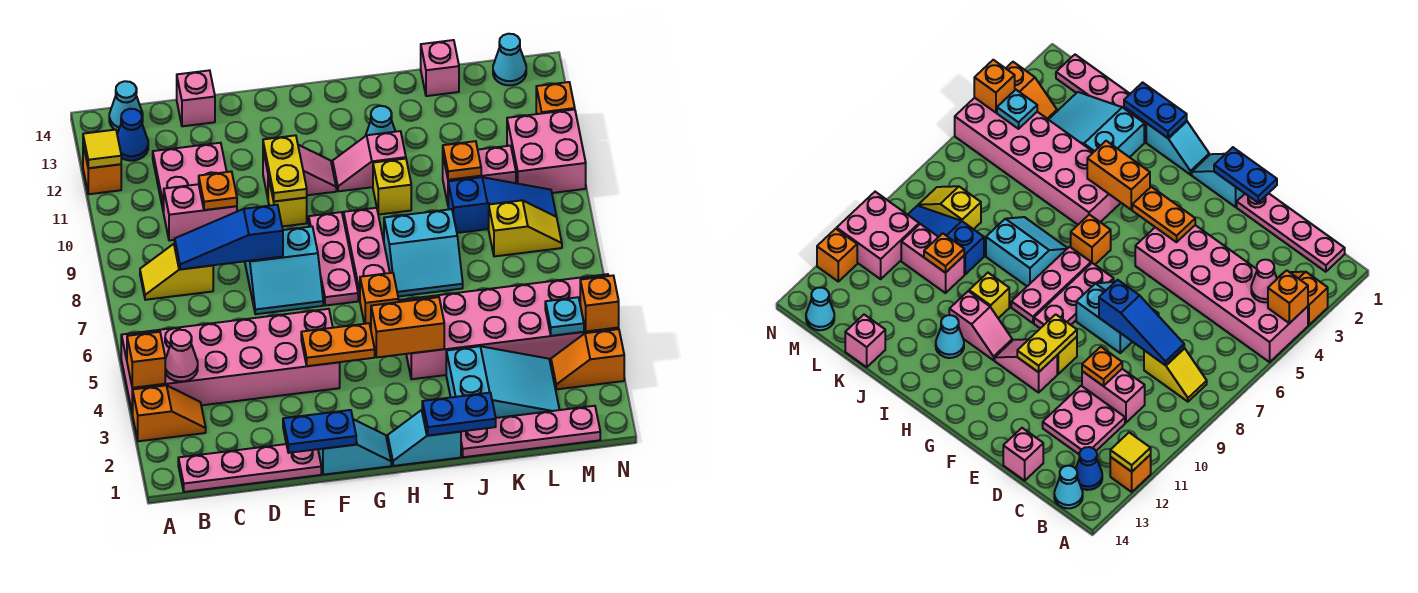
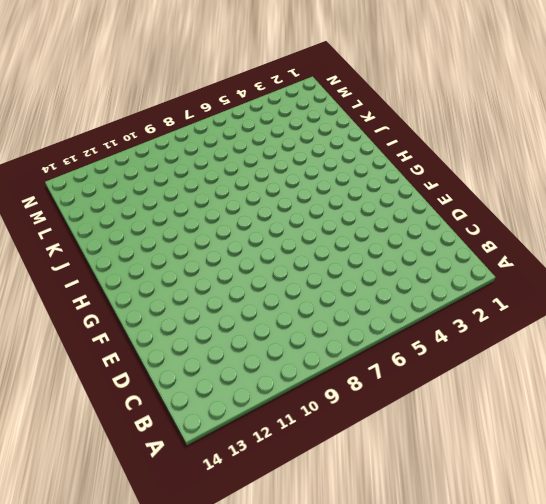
none -> orange 1x2 slope [133,385,206,441]
none -> pink 2x6 brick [121,309,340,414]
none -> orange 1x1 brick [83,145,121,194]
none -> pink 1x4 plate [178,444,321,492]

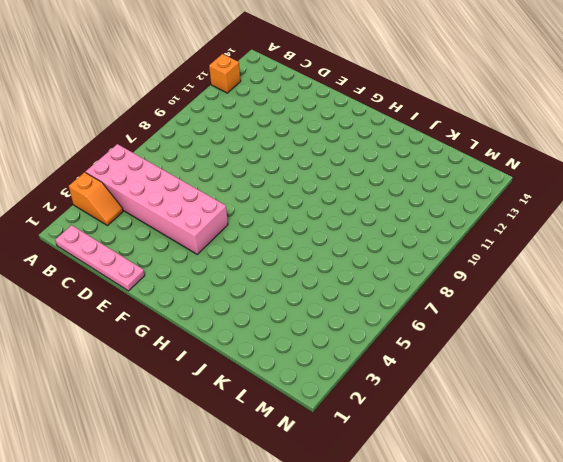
none -> yellow 1x2 slope [140,244,213,300]
none -> blue 1x1 cone [117,109,148,161]
none -> cyan 1x1 cone [109,81,143,131]
none -> pink 1x2 brick [163,184,237,241]

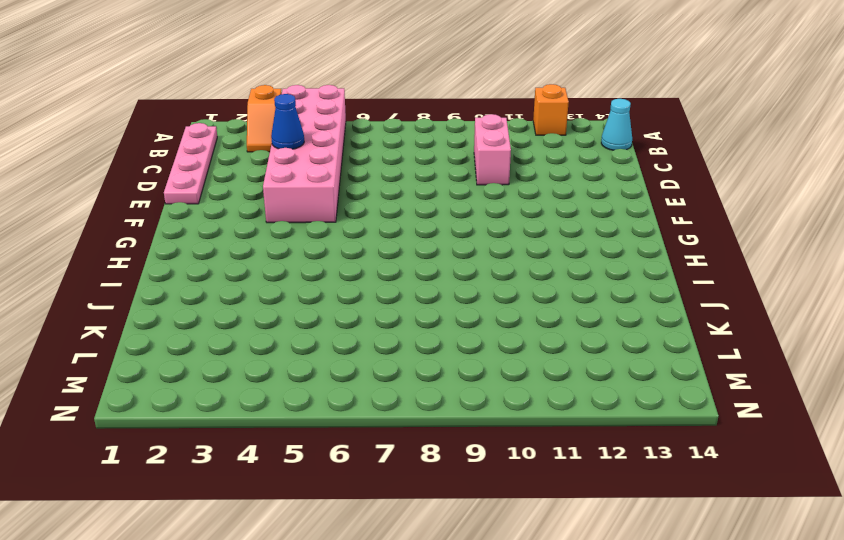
blue 1x1 cone [271,94,304,149] -> blue 1x1 cone moved to [117,109,148,161]
none -> yellow 1x2 slope [140,244,213,300]
none -> pink 2x2 plate [153,143,227,213]
none -> pink 1x1 brick [177,70,215,126]
none -> cyan 2x2 slope [245,227,323,314]

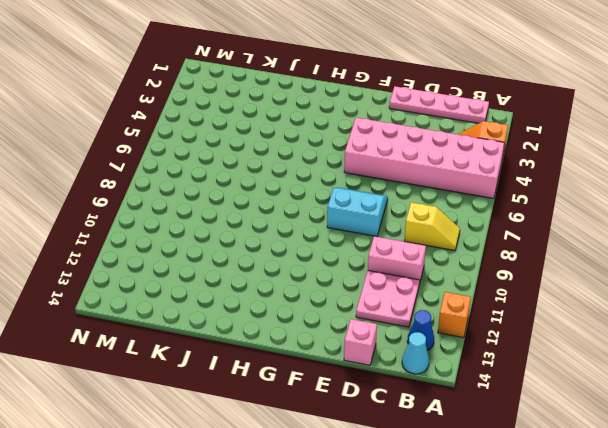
none -> cyan 1x2 slope [318,419,391,475]
none -> yellow 1x1 brick [268,177,307,227]
none -> pink 1x2 slope [263,145,336,197]
none -> pink 1x3 plate [309,212,358,306]

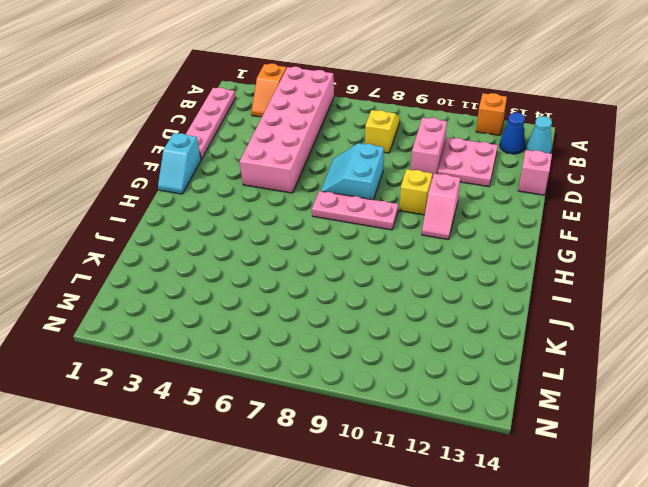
none -> cyan 1x2 slope [388,410,461,466]
none -> orange 1x1 brick [360,273,399,328]
none -> pink 1x3 plate [344,208,390,300]
none -> pink 1x2 slope [333,131,406,191]

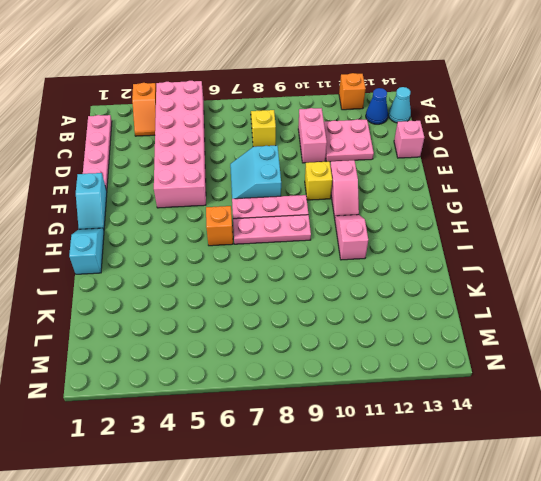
none -> pink 2x6 brick [400,274,619,379]
none -> cyan 2x2 slope [384,209,463,297]
none -> yellow 1x1 brick [373,159,411,215]
none -> cyan 1x1 cone [366,106,395,136]

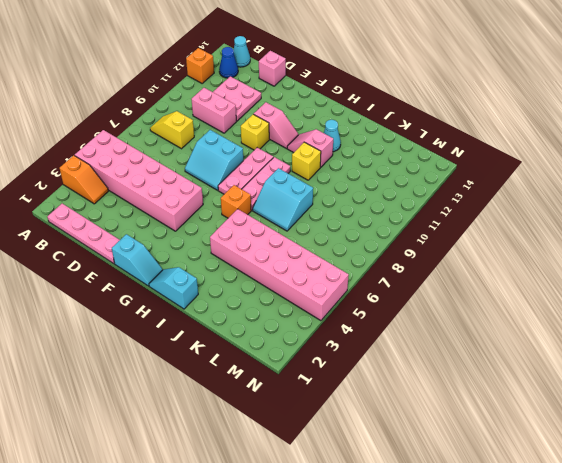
none -> pink 1x4 plate [461,406,600,457]
none -> cyan 2x3 slope [446,346,559,418]
none -> blue 1x3 slope [448,177,556,233]
none -> pink 1x2 brick [443,146,516,204]

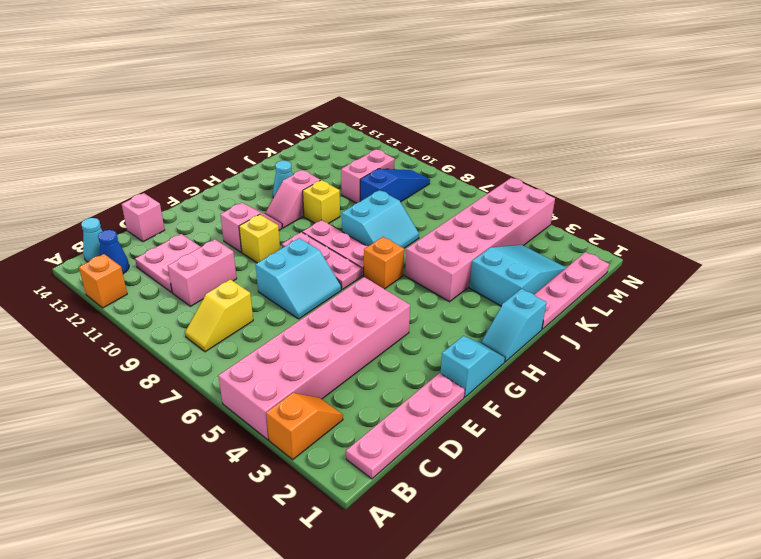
none -> pink 1x1 brick [421,40,459,96]
none -> yellow 1x2 slope [489,200,562,256]
none -> orange 1x2 slope [551,329,624,389]
none -> pink 2x2 brick [507,109,586,193]

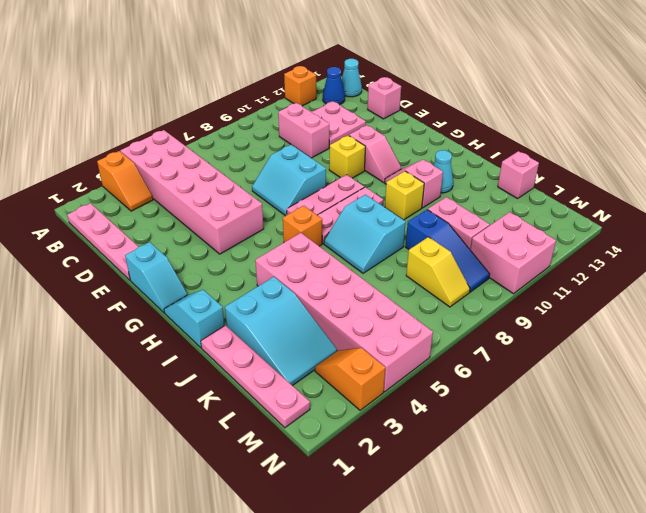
none -> yellow 1x2 slope [140,244,213,300]
none -> cyan 1x1 cone [493,34,526,85]
none -> orange 1x1 brick [536,82,575,114]
none -> orange 1x1 brick [127,332,165,388]

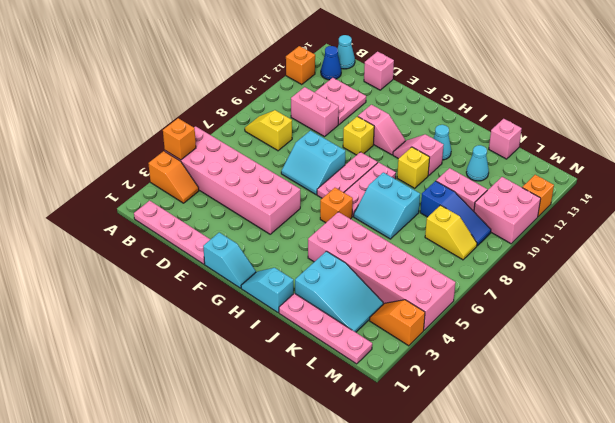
cyan 1x1 cone [466,145,489,181] -> cyan 1x1 cone moved to [493,34,526,85]
none -> yellow 1x1 tile [83,130,121,168]
none -> pink 1x1 cone [165,330,198,381]
none -> blue 1x3 slope [175,205,283,269]
none -> orange 1x1 plate [199,172,237,210]

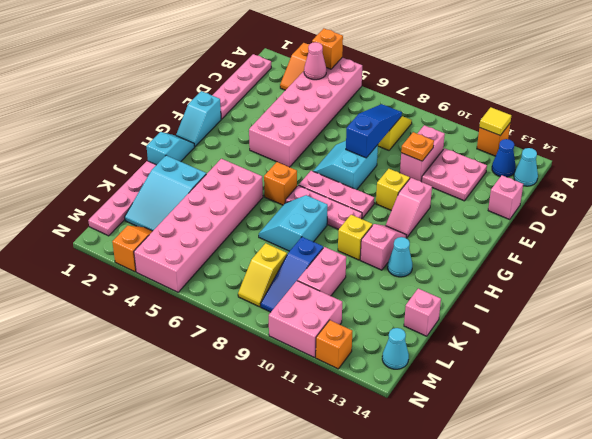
none -> blue 1x2 plate [283,410,356,453]
none -> orange 1x2 plate [301,323,375,366]
none -> yellow 1x2 plate [263,135,307,201]
none -> orange 1x2 brick [371,297,444,357]

